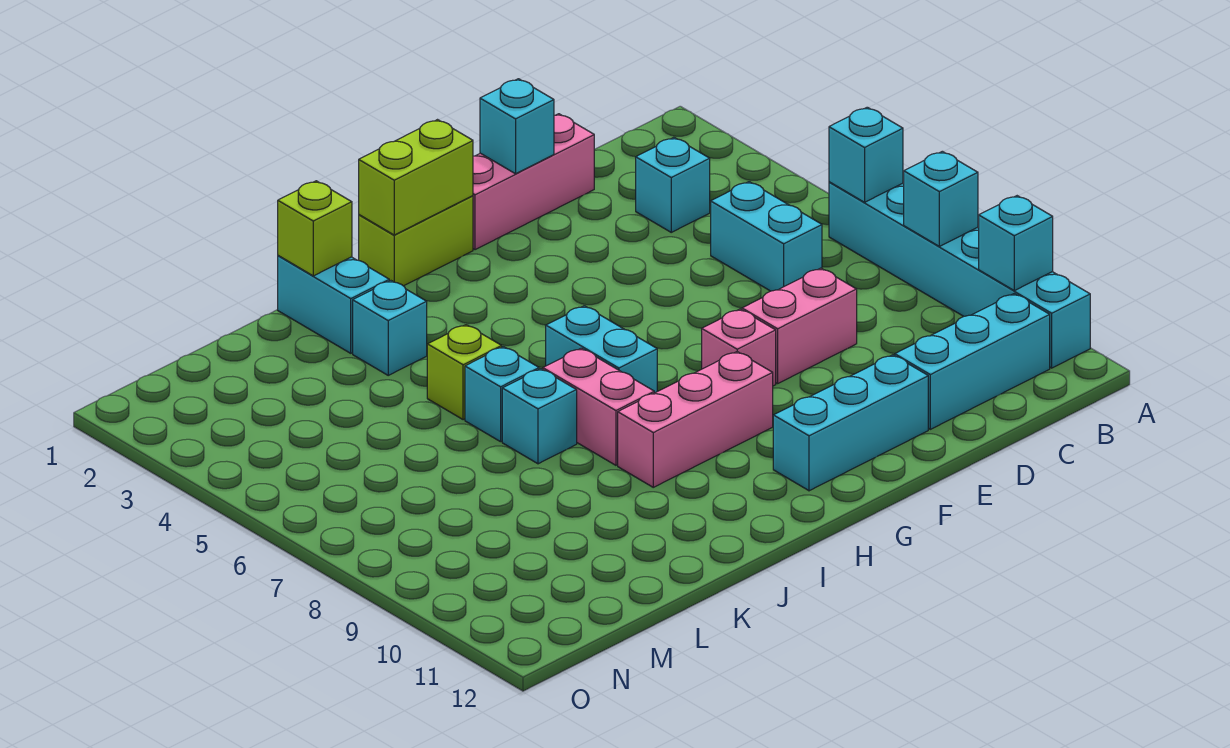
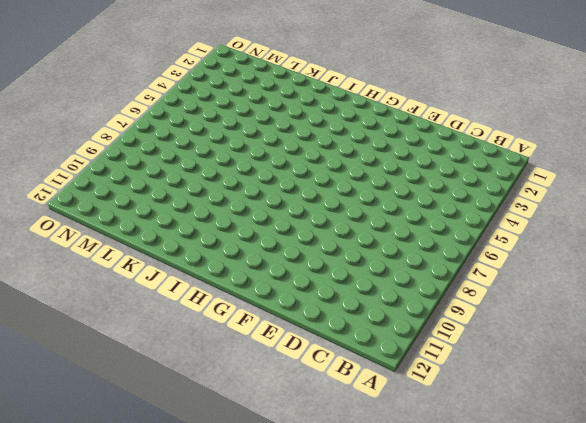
none -> cyan 1x6 brick [829,182,1090,368]
none -> cyan 1x3 brick [895,294,1050,429]
none -> cyan 1x1 brick [636,138,710,232]

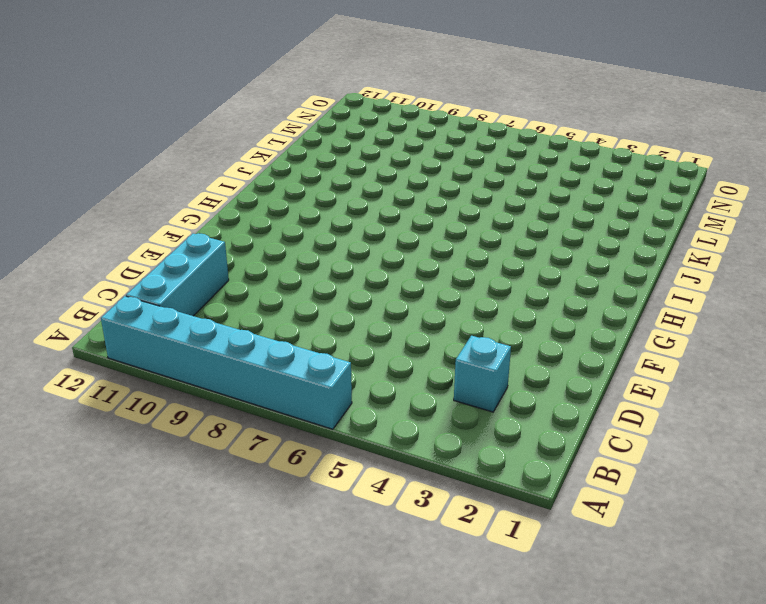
none -> cyan 1x2 brick [711,182,822,291]
none -> pink 1x3 brick [473,114,594,250]
none -> pink 1x2 brick [742,268,857,384]

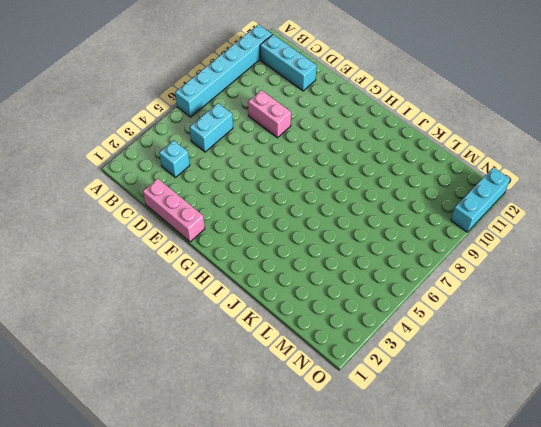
cyan 1x3 brick [451,167,510,232] -> cyan 1x3 brick turned to [773,355,928,491]
none -> pink 1x1 brick [702,309,776,386]
none -> lime 1x2 brick [359,196,473,286]
none -> pink 1x3 brick [618,352,773,487]

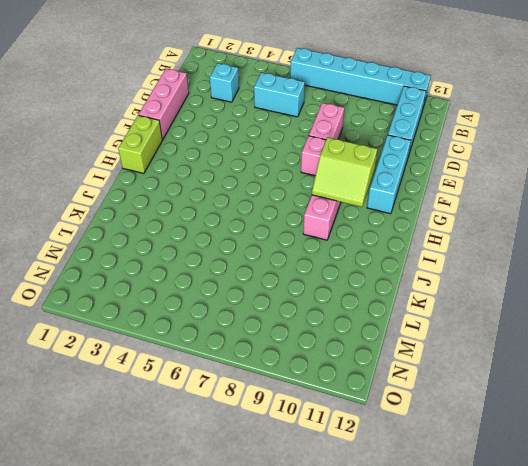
lime 2x2 slope [312,137,377,207] -> none
none -> cyan 1x2 brick [546,306,657,393]
none -> pink 1x2 brick [543,348,654,465]
none -> cyan 1x2 brick [278,256,389,353]

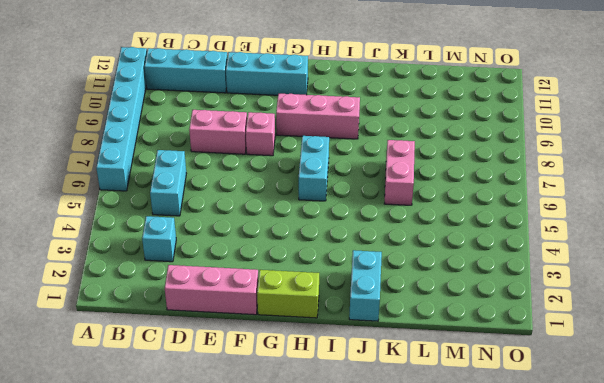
pink 1x2 brick [384,140,415,205] -> pink 1x2 brick moved to [543,348,654,465]
none -> cyan 1x1 brick [353,281,427,375]
none -> lime 1x1 brick [427,325,502,420]
none -> cyan 1x1 brick [465,347,539,442]

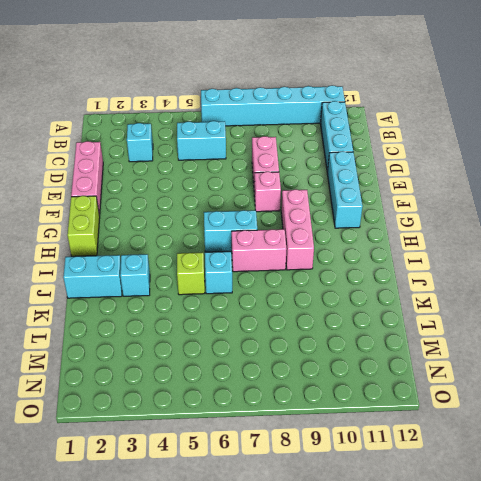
none -> cyan 1x1 brick [502,369,577,464]
none -> cyan 1x1 brick [829,107,903,202]
none -> cyan 1x1 brick [904,151,978,246]

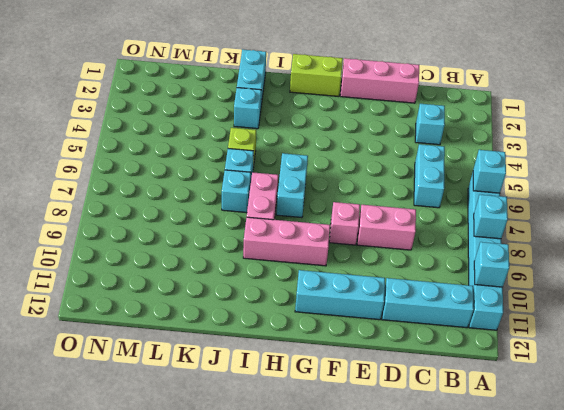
none -> cyan 1x1 brick [480,79,554,174]
none -> lime 1x2 brick [359,120,473,235]
none -> lime 1x1 brick [278,181,352,276]

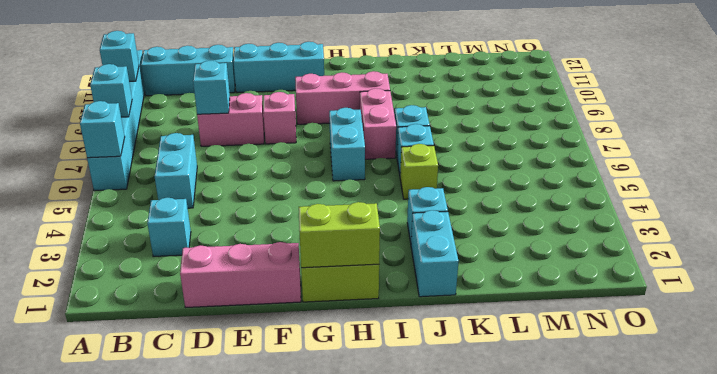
cyan 1x1 brick [193,61,230,114] -> cyan 1x1 brick moved to [480,79,554,174]
none -> lime 1x1 brick [278,181,352,276]

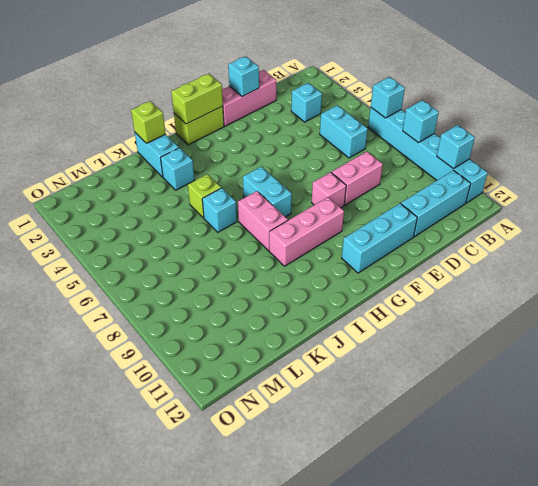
none -> cyan 1x1 brick [502,369,577,464]

